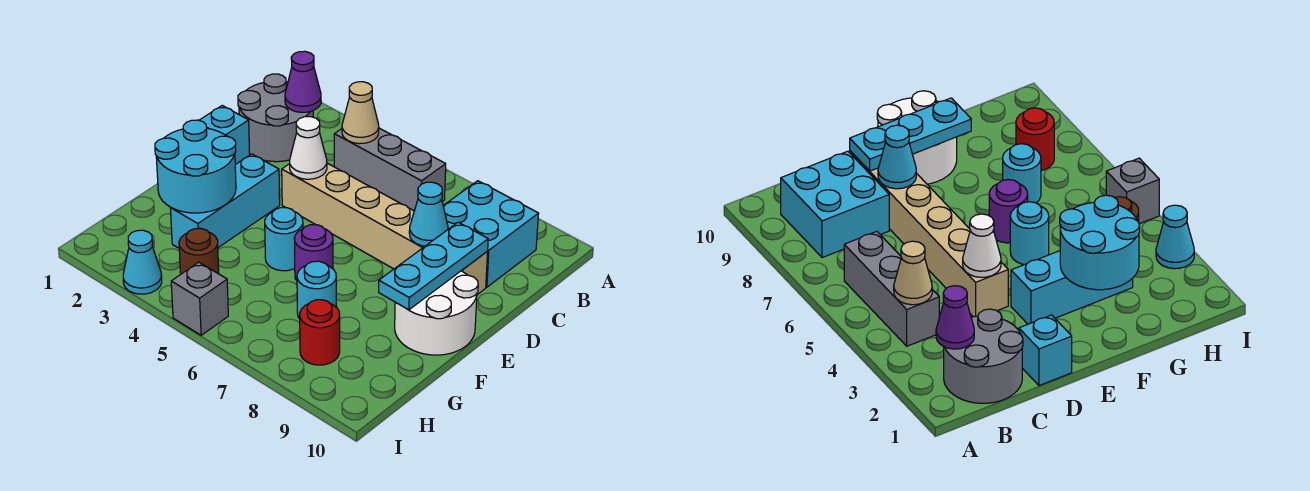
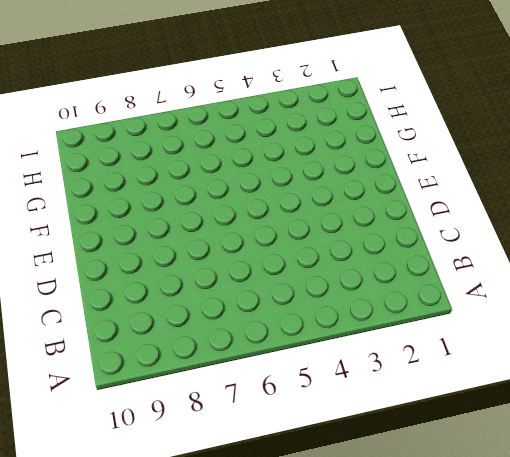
none -> grey 2x2 round brick [238,74,313,162]
none -> grey 1x3 brick [334,128,446,211]
none -> cyan 2x2 brick [443,181,539,287]

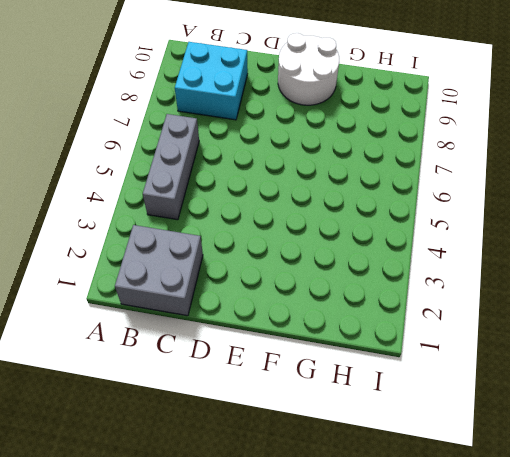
grey 2x2 brick [115,225,203,316] -> grey 2x2 round brick [238,74,313,162]
none -> cyan 1x1 brick [199,106,250,165]
none -> tan 1x6 brick [282,163,488,295]
none -> cyan 1x3 brick [170,154,280,248]

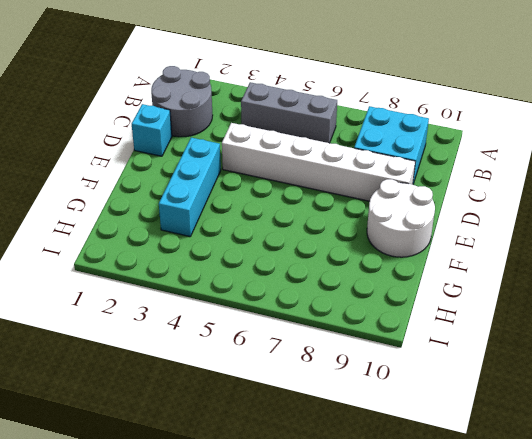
white 1x6 brick [222,123,415,201] -> tan 1x6 brick [282,163,488,295]
none -> cyan 1x1 round brick [265,208,303,271]
none -> purple 1x1 round brick [294,225,333,281]
none -> cyan 1x1 round brick [297,261,336,319]

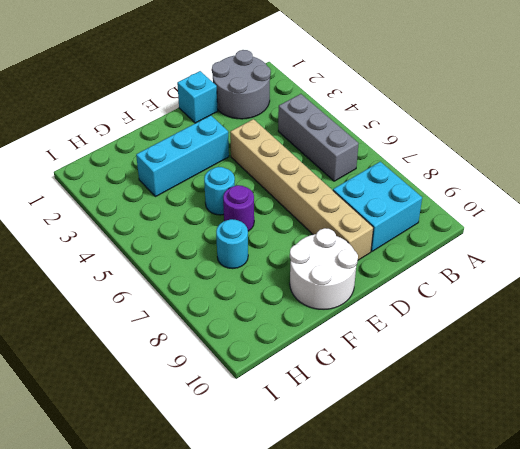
none -> brown 1x1 round brick [179,228,219,274]
none -> red 1x1 round brick [300,300,340,365]
none -> cyan 1x1 cone [123,230,162,294]

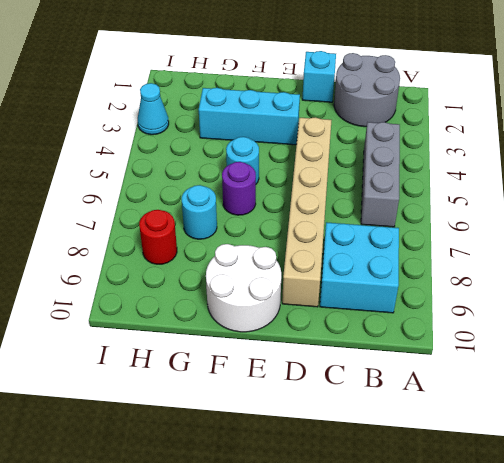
none -> brown 1x1 round brick [179,228,219,274]
none -> grey 1x1 brick [171,262,228,335]
none -> purple 1x1 cone [285,51,321,112]

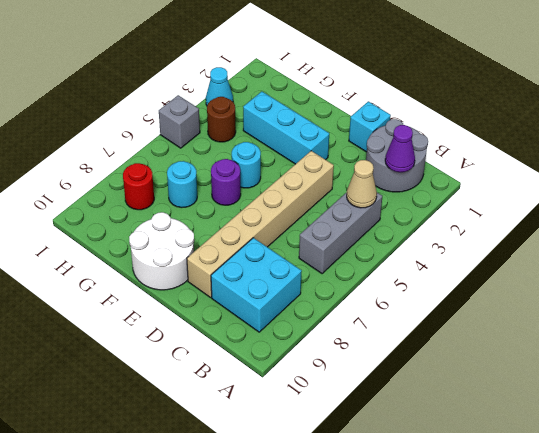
none -> white 1x1 cone [290,117,327,179]
none -> cyan 1x1 cone [409,182,448,246]
none -> cyan 1x3 plate [379,222,488,310]

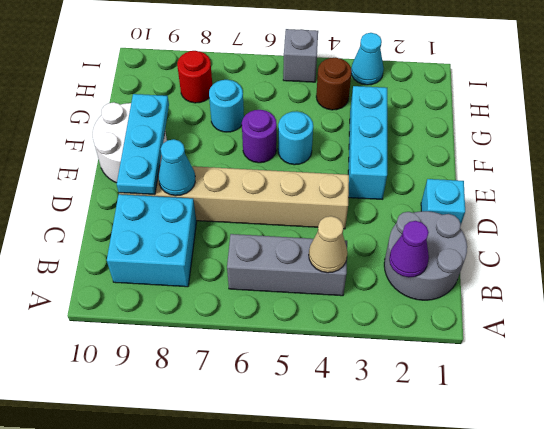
none -> white 1x1 cone [290,117,327,179]
none -> cyan 2x2 round brick [155,120,236,213]

